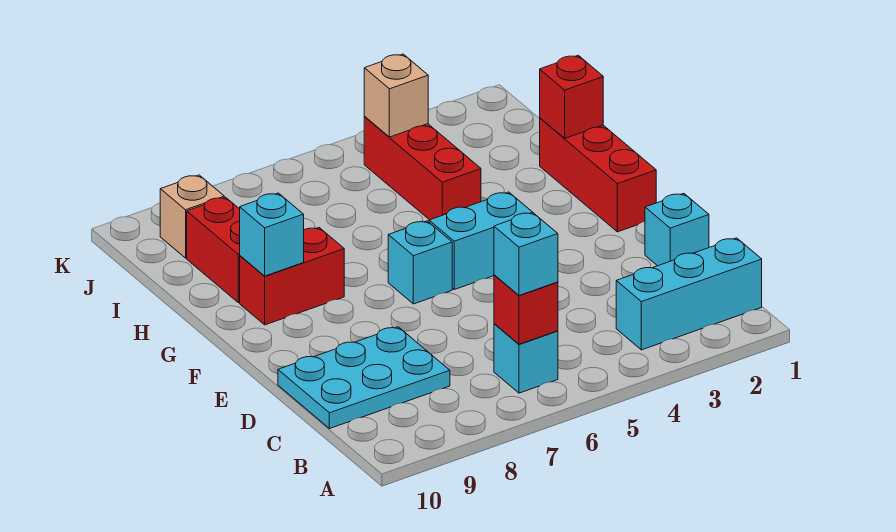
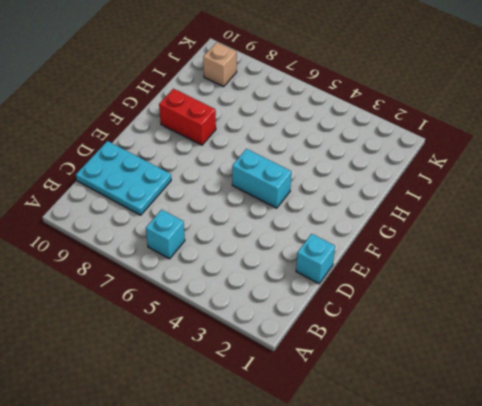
none -> cyan 1x3 brick [616,238,762,350]
none -> red 1x3 brick [540,118,656,232]
none -> cyan 1x1 brick [388,221,452,304]

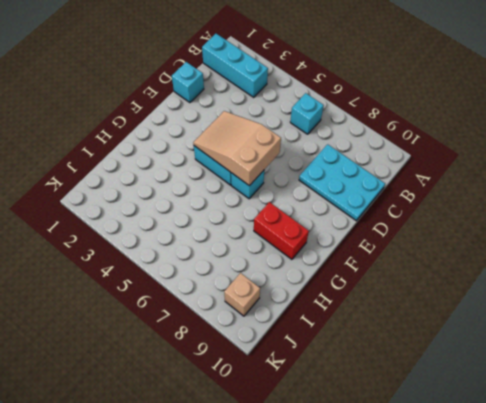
tan 2x3 slope [193,111,281,186] -> none
none -> red 1x3 brick [540,118,656,232]
none -> red 1x3 brick [364,116,481,220]
none -> red 1x2 brick [187,197,240,303]

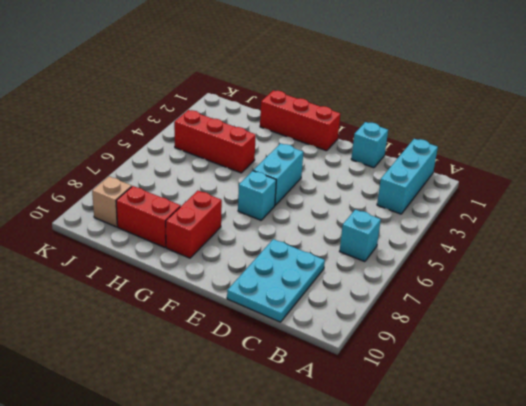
none -> red 1x1 brick [494,275,558,344]
none -> cyan 1x1 brick [240,193,304,276]
none -> red 1x1 brick [540,55,603,138]

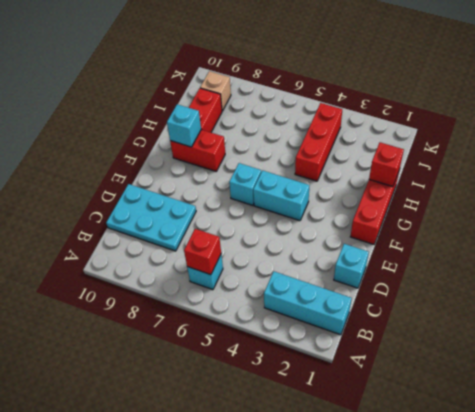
none -> tan 1x1 brick [364,54,428,137]
none -> cyan 1x1 brick [494,212,558,295]

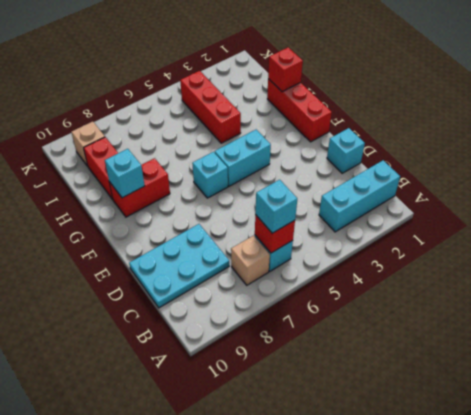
tan 1x1 brick [231,236,270,285] -> tan 1x1 brick moved to [364,54,428,137]

